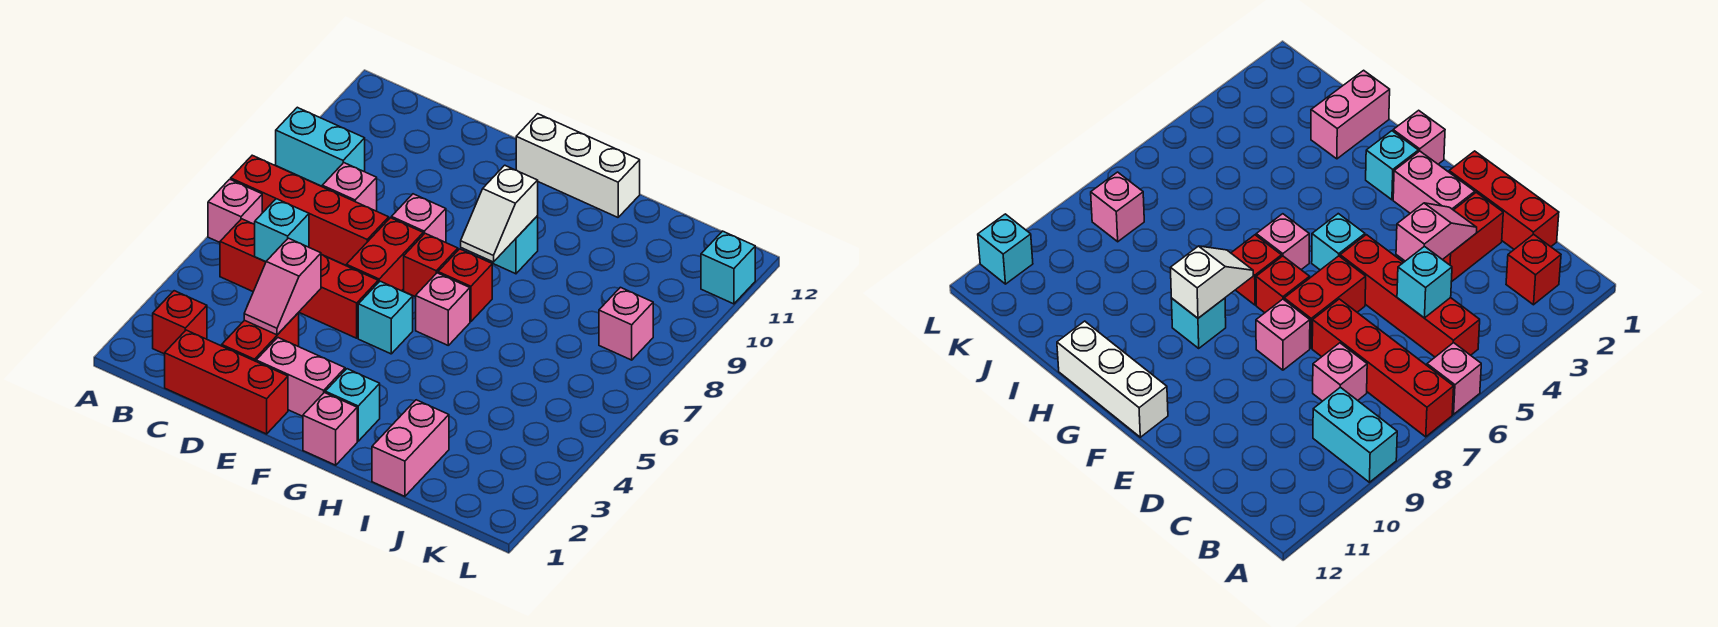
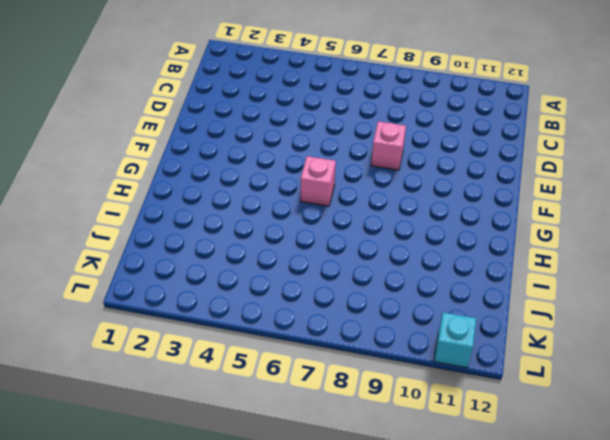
none -> pink 1x1 brick [208,179,262,242]
none -> red 1x4 brick [231,155,389,265]
none -> cyan 1x2 brick [276,107,365,186]

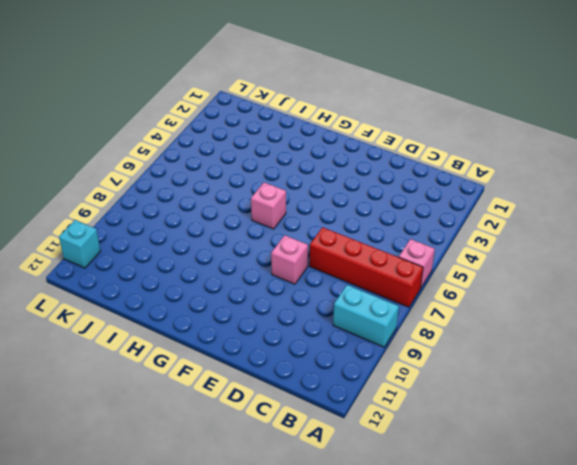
none -> red 1x1 brick [153,291,207,354]
none -> red 1x4 brick [220,219,378,338]
none -> red 1x3 brick [165,330,288,434]

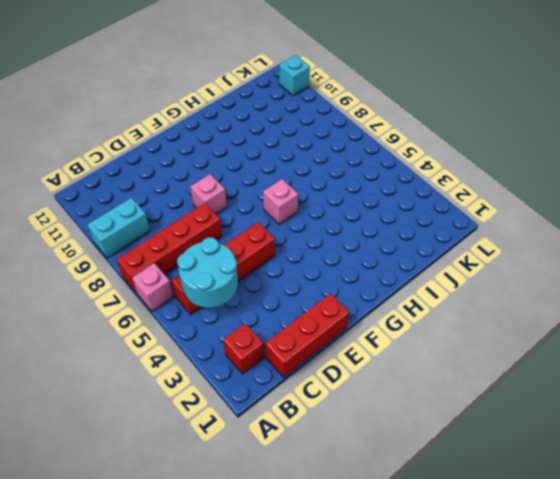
cyan 2x2 round brick [177,237,238,308] -> cyan 1x1 brick [255,199,309,262]
none -> pink 1x1 brick [322,163,377,211]
none -> red 1x2 brick [222,313,299,361]
none -> pink 1x2 brick [256,338,345,416]

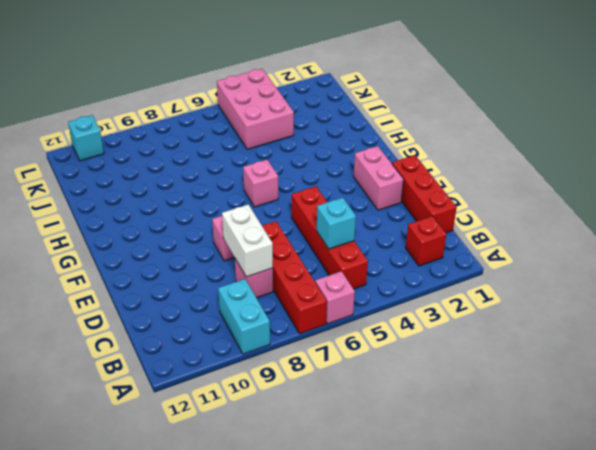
white 1x2 brick [222,204,273,277] -> none
pink 2x3 brick [217,69,294,149] -> none
none -> red 1x2 brick [222,313,299,361]
none -> red 1x2 brick [346,218,423,291]
none -> cyan 1x1 brick [358,281,413,354]

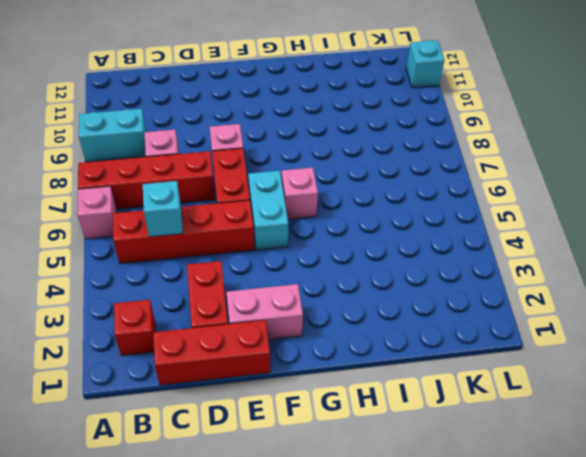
cyan 1x2 brick [248,171,288,250] -> cyan 1x1 brick [358,281,413,354]
none -> red 1x1 brick [404,233,458,297]
none -> white 1x3 brick [516,114,640,217]
none -> pink 1x1 brick [303,393,357,465]

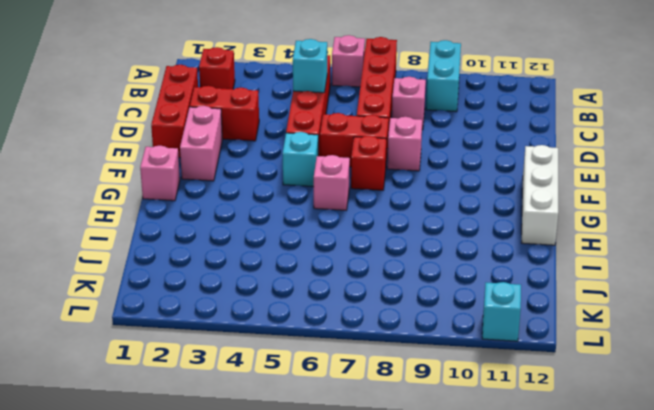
none -> cyan 1x1 brick [325,369,380,441]
none -> red 1x1 brick [438,249,492,322]
none -> cyan 1x1 brick [483,216,538,274]

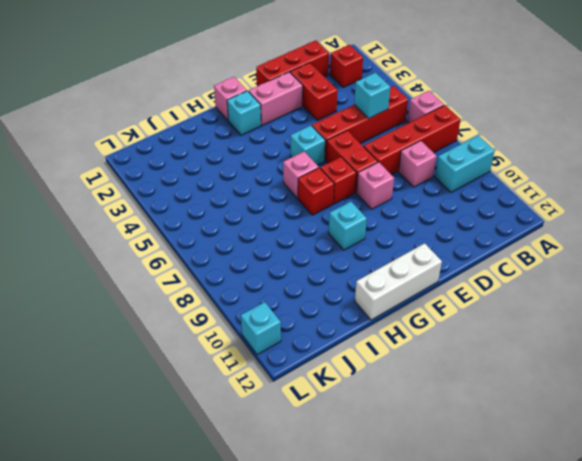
none -> pink 1x2 brick [372,400,449,496]
none -> pink 1x1 brick [599,287,653,360]
none -> pink 1x2 slope [244,238,321,335]

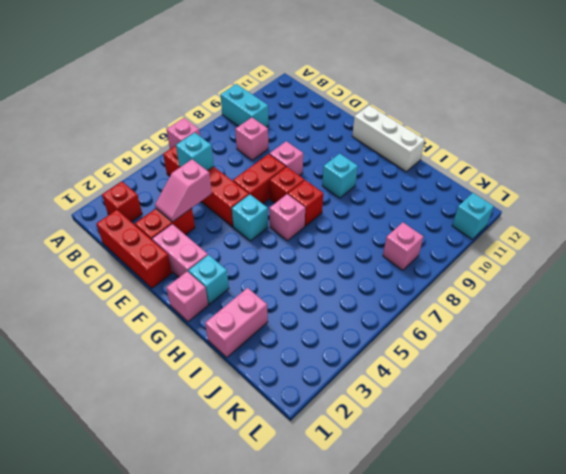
none -> red 1x4 brick [231,155,389,265]
none -> white 1x2 slope [461,165,538,262]

